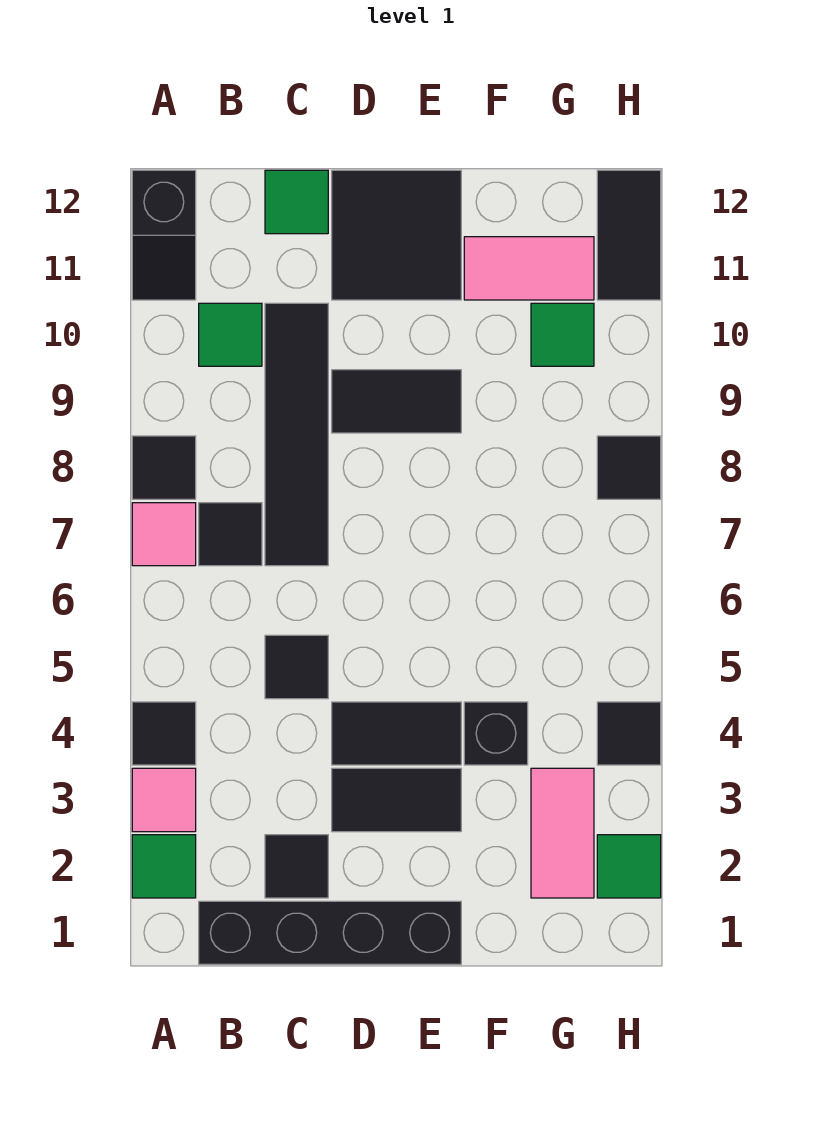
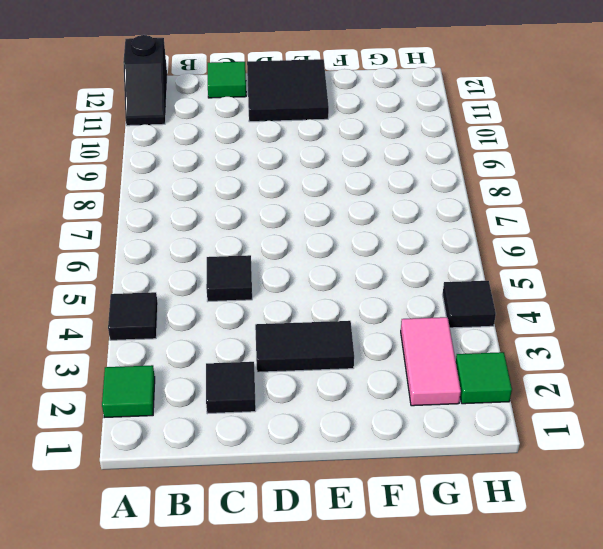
none -> pink 1x1 tile [132,768,196,832]
none -> pink 1x1 tile [132,503,196,566]
none -> black 1x1 tile [132,436,196,499]

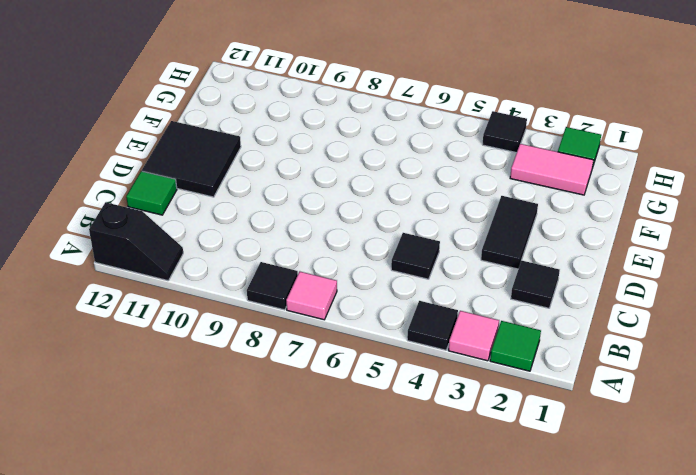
none -> black 1x4 brick [199,901,461,964]
none -> black 1x1 tile [199,503,262,566]
none -> green 1x1 tile [199,303,262,366]

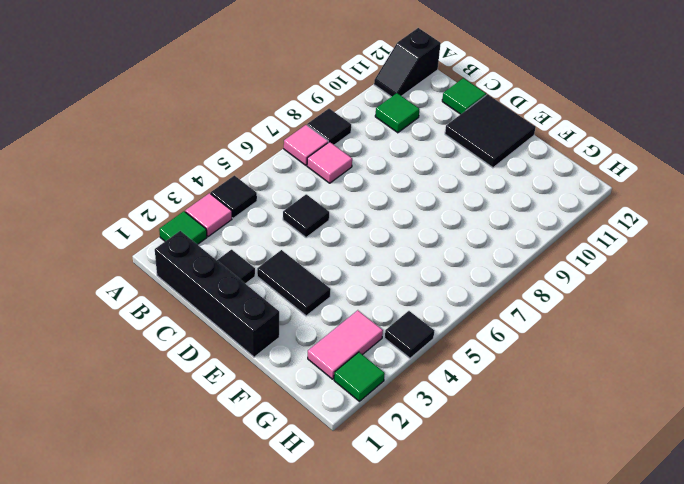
pink 1x1 tile [307,142,352,183] -> black 1x1 tile [199,503,262,566]
none -> black 1x4 tile [265,303,328,566]
none -> black 1x2 tile [332,702,461,765]
none -> black 1x2 tile [332,370,461,433]

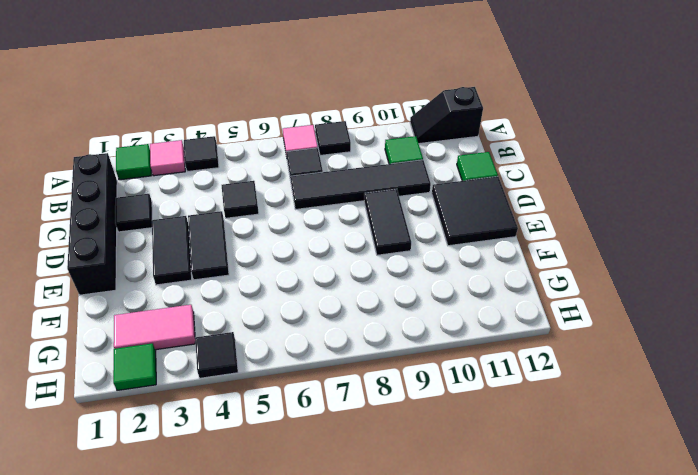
none -> black 1x1 brick [464,702,528,765]
none -> pink 1x2 tile [464,237,594,300]
none -> green 1x1 tile [531,303,594,366]

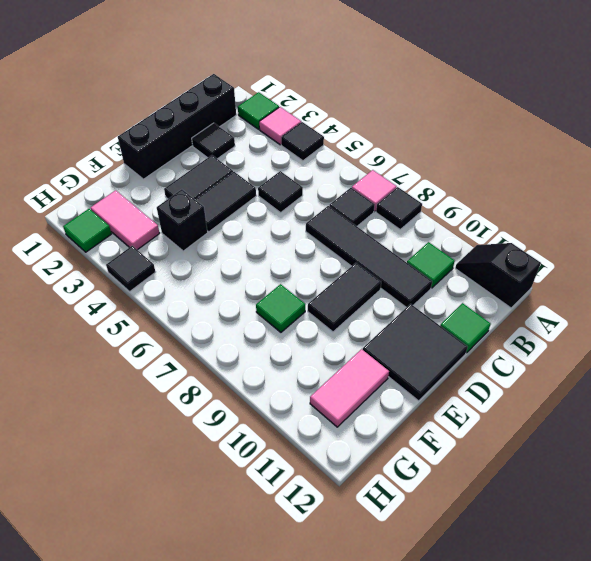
green 1x1 tile [256,284,305,332] -> green 1x1 tile moved to [531,303,594,366]
none -> black 1x1 tile [597,436,661,499]
none -> black 1x2 tile [597,170,661,300]

